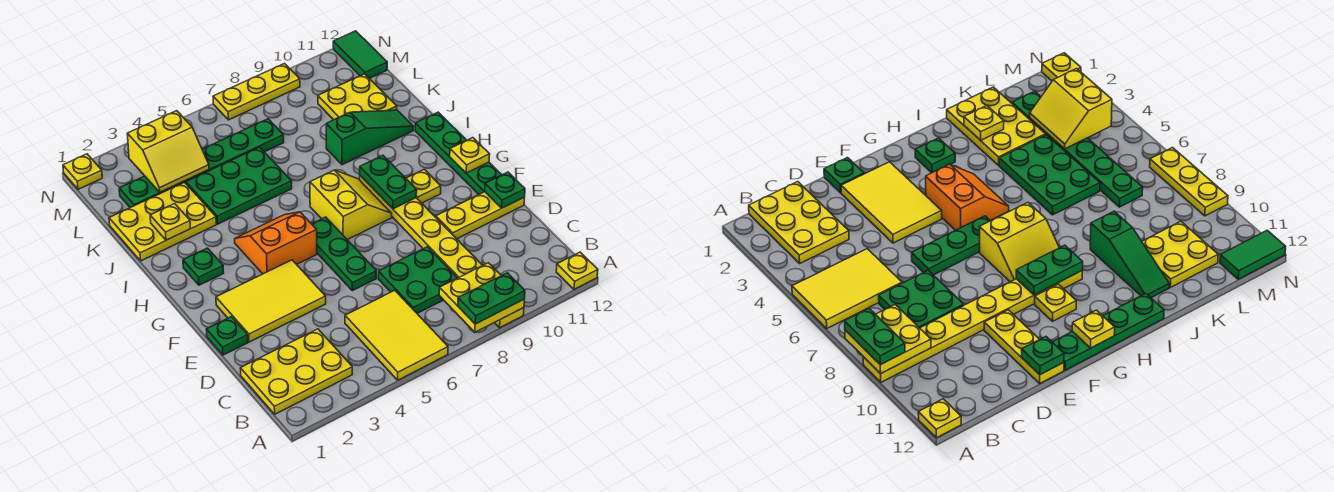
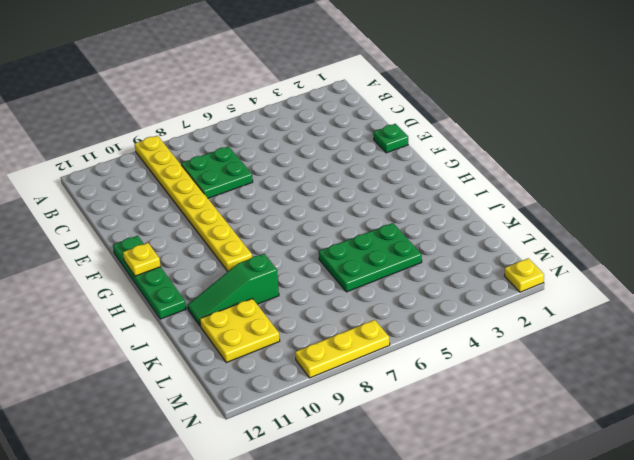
none -> yellow 2x3 tile [345,290,448,380]
none -> yellow 1x1 plate [556,252,598,289]
none -> yellow 2x3 plate [240,329,352,414]

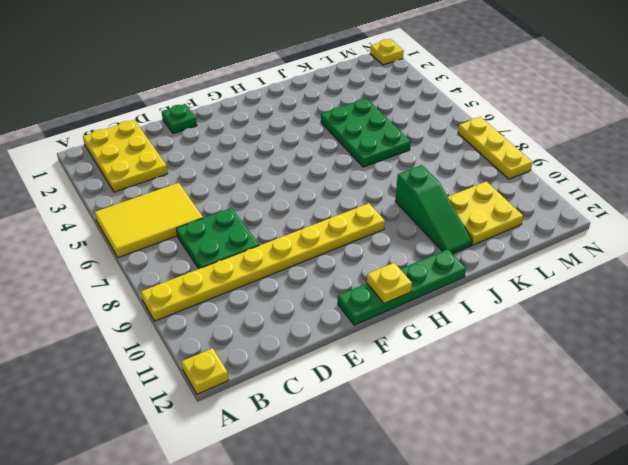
none -> yellow 2x3 tile [216,260,326,342]
none -> green 1x3 plate [312,217,376,291]
none -> yellow 1x3 plate [436,192,525,239]

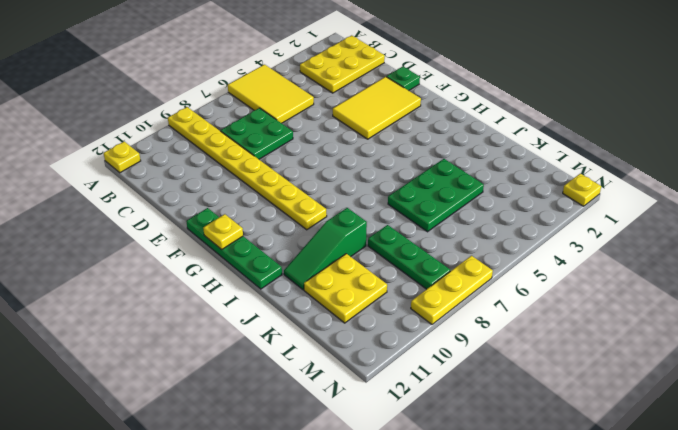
green 1x3 plate [368,225,450,289] -> green 1x3 plate moved to [312,217,376,291]
none -> yellow 1x3 plate [436,192,525,239]
none -> orange 2x2 slope [235,212,317,274]
none -> yellow 2x2 slope [310,170,392,240]

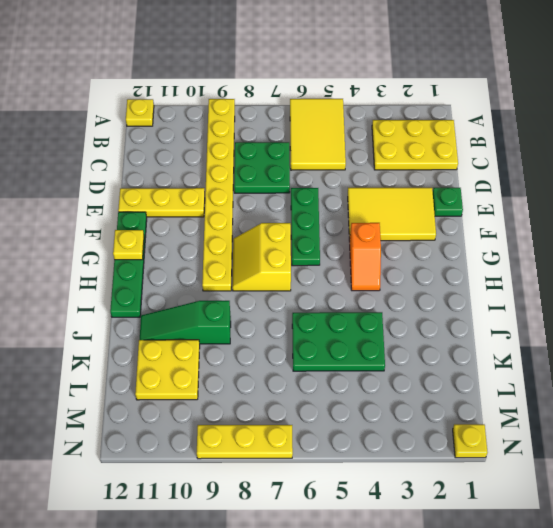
orange 1x2 slope [350,223,381,291] -> orange 2x2 slope [235,212,317,274]
none -> yellow 1x1 plate [406,169,441,203]
none -> green 1x1 plate [183,248,224,285]
none -> yellow 2x3 plate [109,182,216,261]

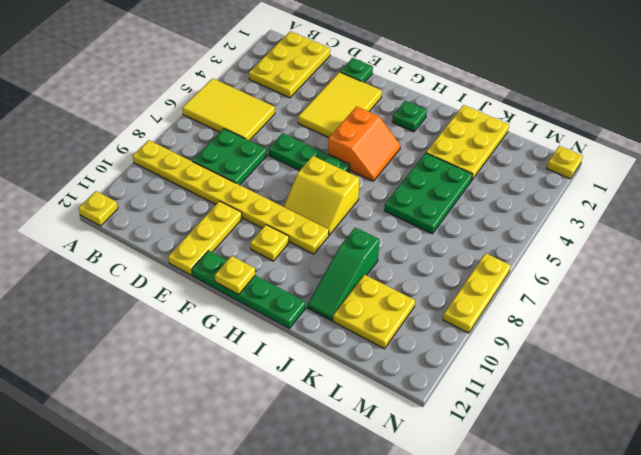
none -> green 1x6 plate [119,119,284,208]
none -> green 1x2 tile [333,31,387,78]
none -> yellow 2x2 plate [439,263,524,332]

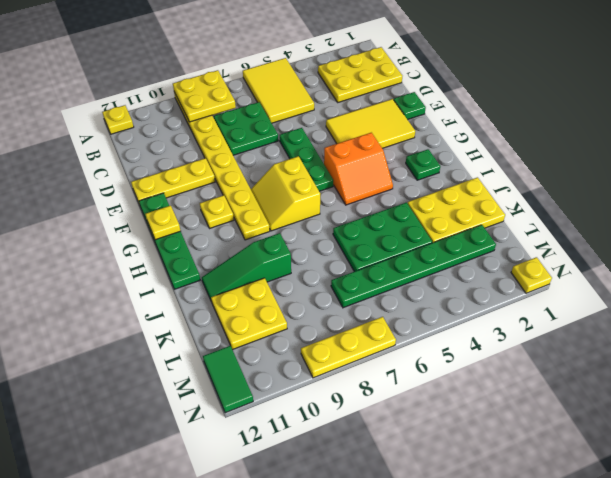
none -> green 1x1 plate [485,172,525,208]
none -> green 1x2 plate [360,155,417,209]
none -> yellow 1x1 plate [150,204,190,240]

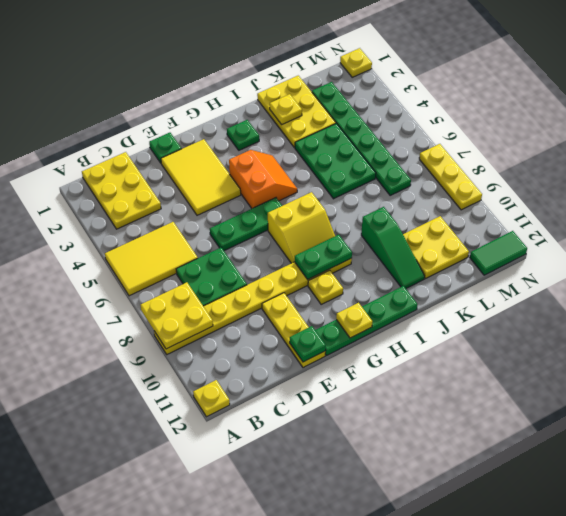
none -> yellow 2x2 slope [127,111,209,192]
none -> green 1x2 plate [458,273,525,324]

